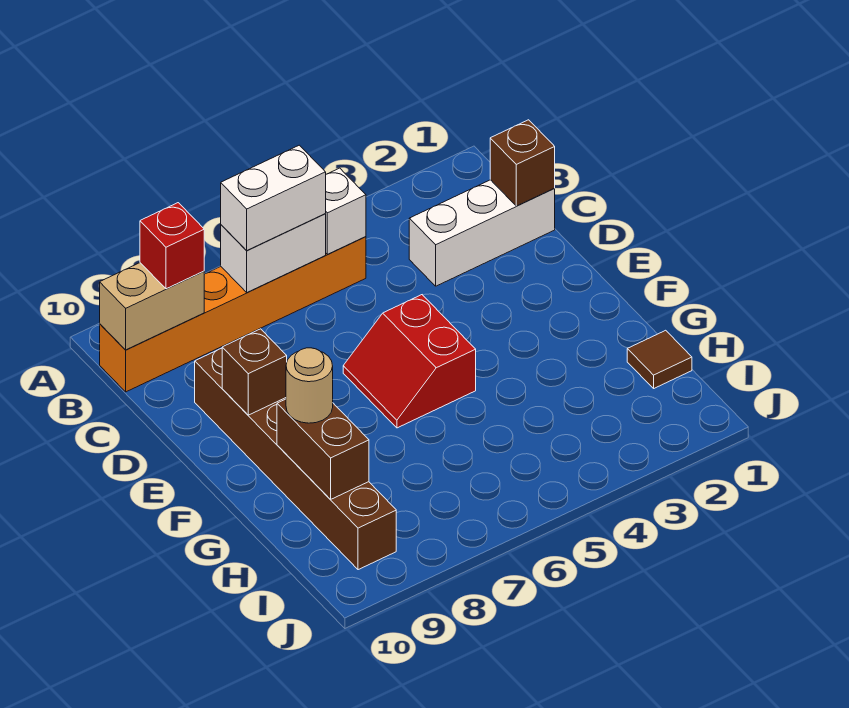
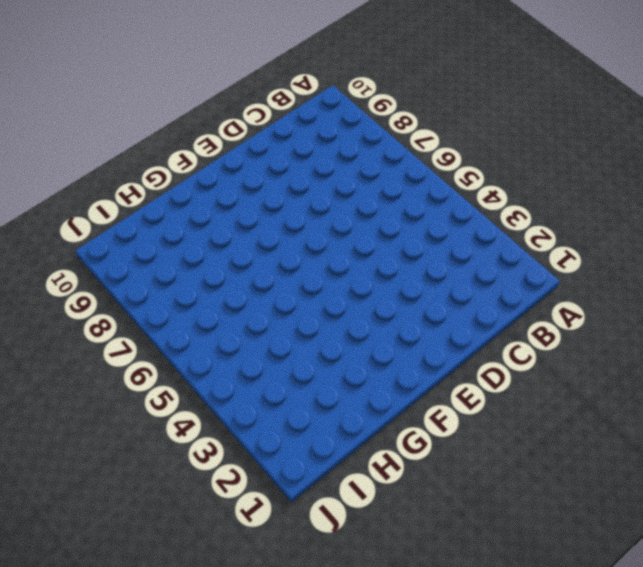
none -> orange 1x6 brick [100,237,366,392]
none -> white 1x3 brick [409,180,555,286]
none -> brown 1x6 brick [195,348,396,570]

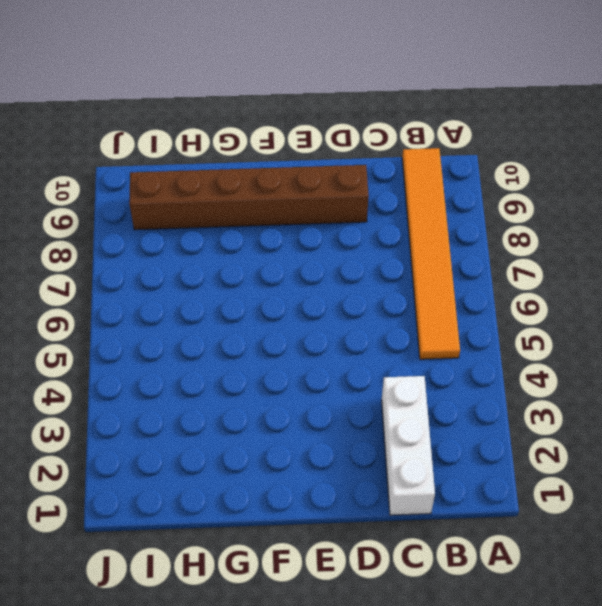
orange 1x6 tile [402,148,460,359] -> orange 1x6 brick [100,237,366,392]
none -> red 2x2 slope [343,295,476,428]
none -> brown 1x1 tile [627,330,692,388]
none -> white 1x1 brick [325,168,366,254]

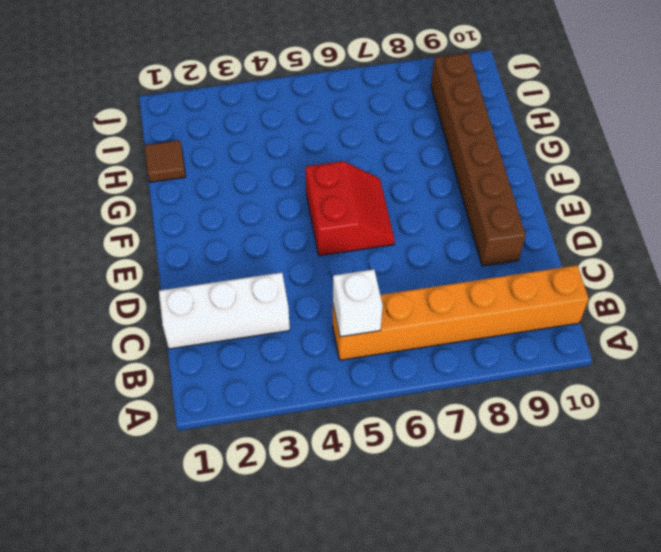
none -> white 1x2 brick [221,214,326,292]
none -> tan 1x2 brick [100,263,204,350]
none -> brown 1x1 brick [490,120,555,206]

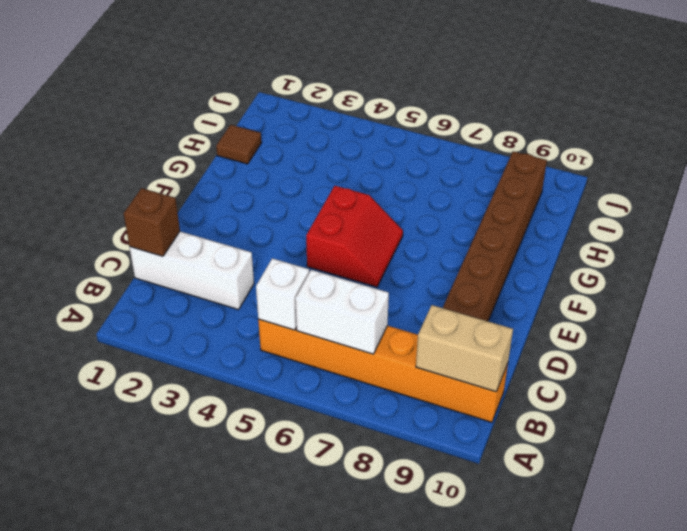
none -> brown 1x1 brick [222,329,287,415]
none -> brown 1x2 brick [277,399,369,500]
none -> white 1x2 brick [221,145,326,251]

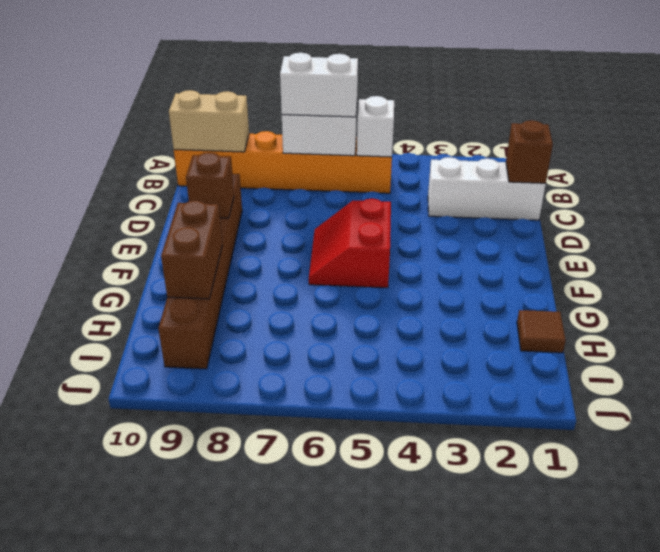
none -> red 1x1 brick [140,203,204,289]
none -> tan 1x1 round brick [286,348,333,423]

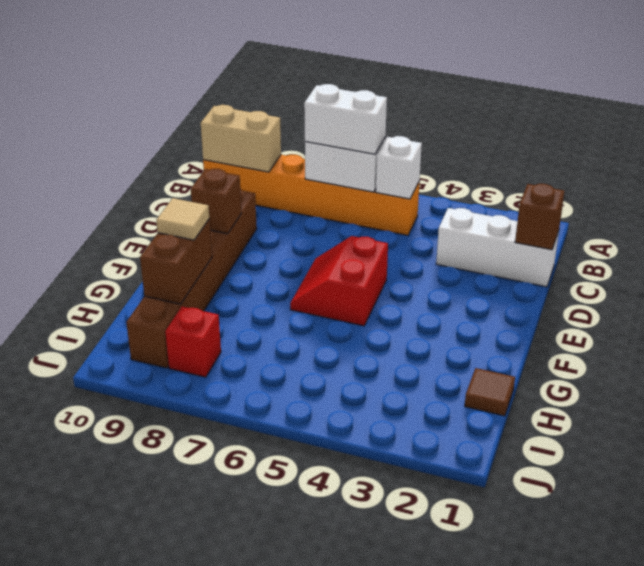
tan 1x1 tile [156,198,209,240] -> tan 1x1 round brick [286,348,333,423]
red 1x1 brick [165,306,221,377] -> red 1x1 brick moved to [140,203,204,289]

